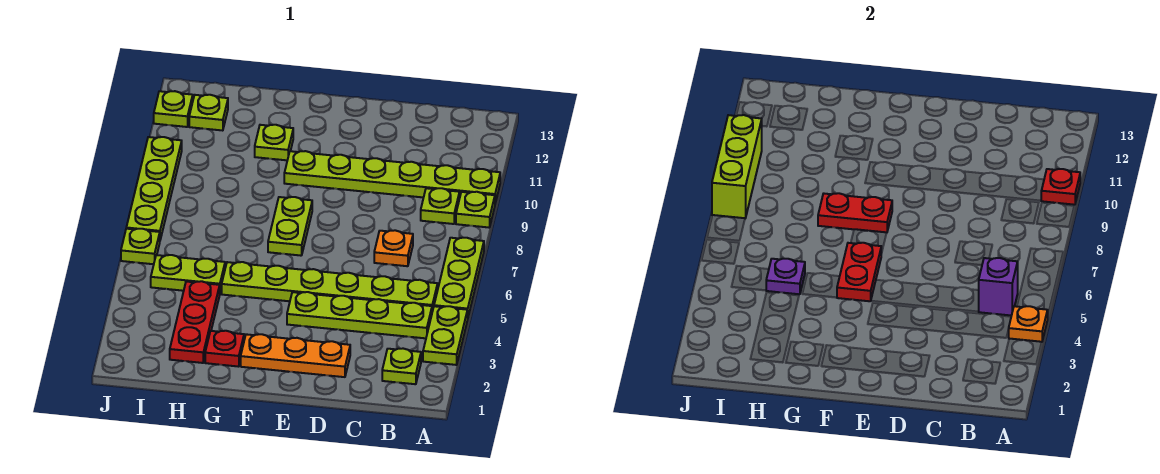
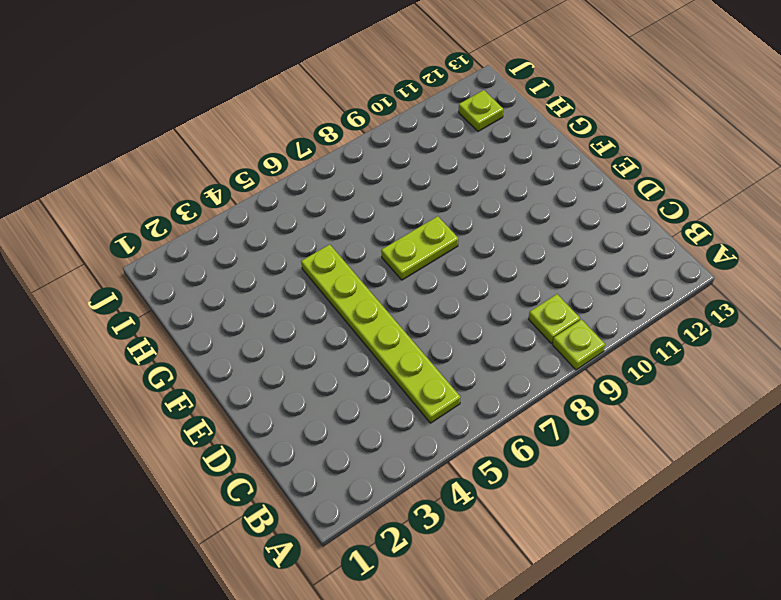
none -> lime 1x2 plate [423,306,468,365]
none -> lime 1x3 plate [434,238,484,316]
none -> lime 1x6 plate [284,151,500,203]

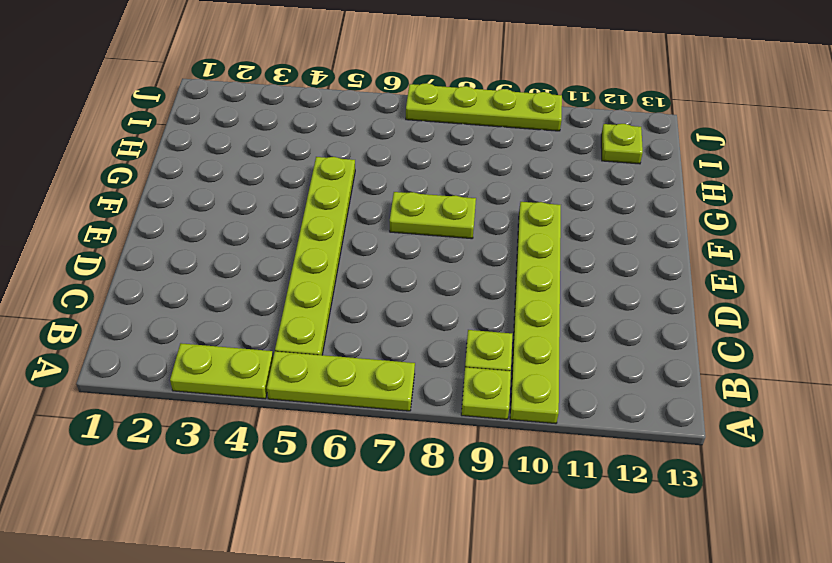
none -> lime 1x1 plate [382,349,421,384]
none -> lime 1x4 plate [287,292,432,338]
none -> orange 1x1 plate [374,230,413,266]

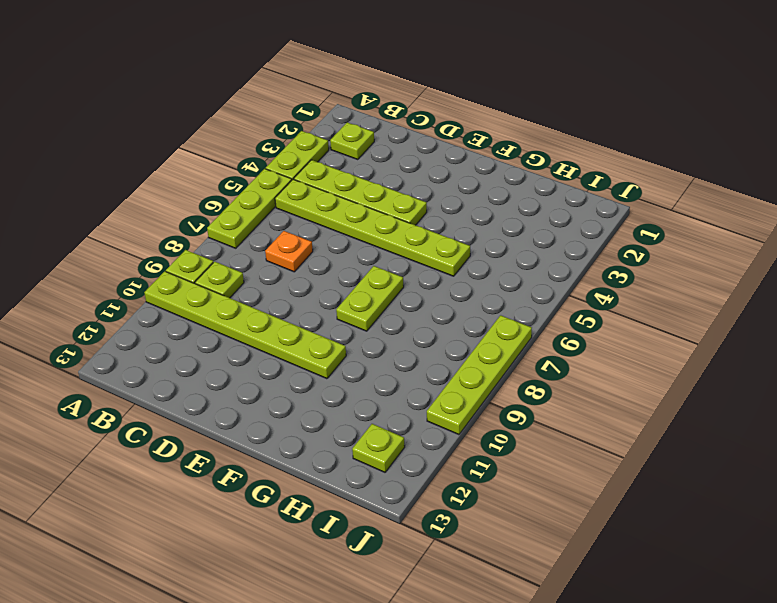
none -> orange 1x3 plate [241,334,350,377]
none -> red 1x1 plate [205,331,244,367]
none -> lime 1x1 plate [255,125,293,160]

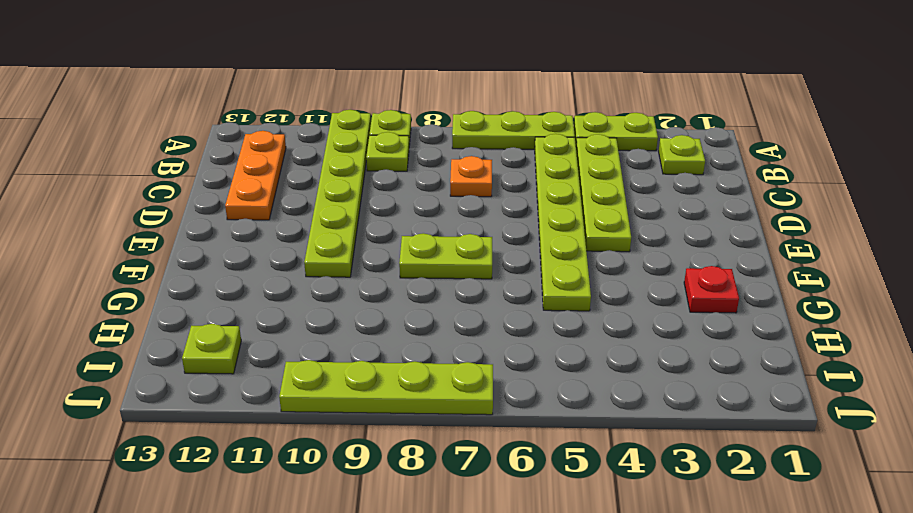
orange 1x3 plate [225,131,286,220] -> orange 1x3 plate moved to [241,334,350,377]
none -> lime 1x1 plate [255,125,293,160]
none -> red 1x3 plate [170,281,220,363]
none -> lime 1x2 plate [151,255,225,292]

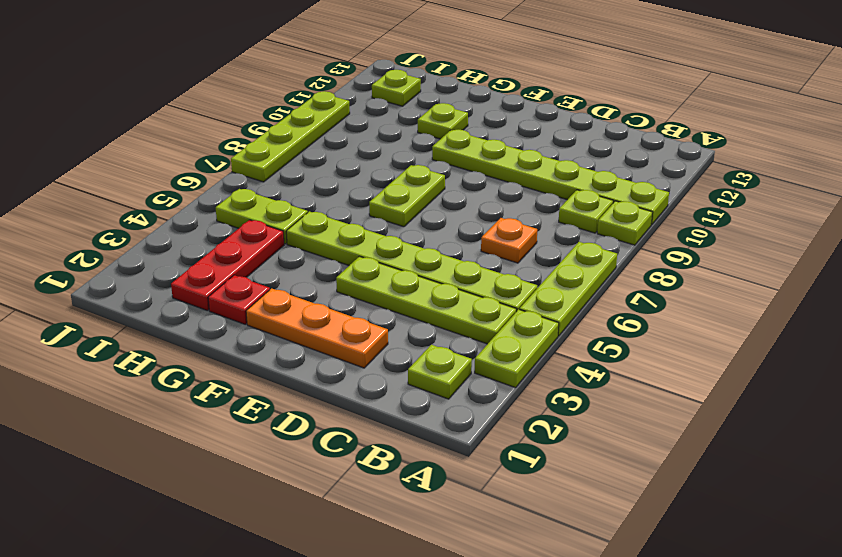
none -> lime 1x1 plate [121,229,160,264]
none -> lime 1x1 plate [154,91,193,127]
none -> orange 1x1 plate [1008,306,1048,342]

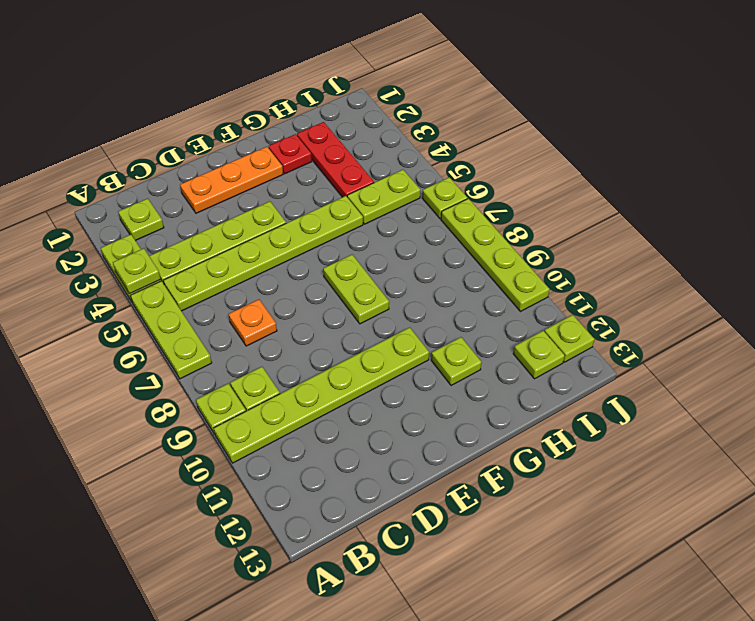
lime 1x1 plate [113,248,161,294] -> orange 1x1 plate [1008,306,1048,342]
none -> red 1x1 plate [1041,169,1080,205]
none -> purple 1x1 brick [979,258,1018,316]
none -> red 1x2 plate [837,243,881,301]

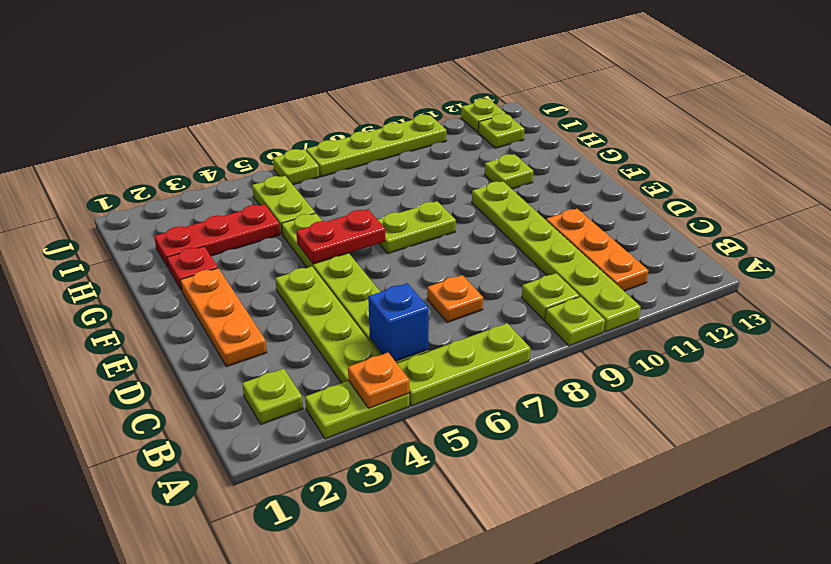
blue 1x1 brick [368,283,429,362] -> purple 1x1 brick [979,258,1018,316]
orange 1x3 plate [546,209,648,291] -> none
none -> red 1x1 plate [1041,169,1080,205]
none -> red 1x2 plate [818,193,892,232]
none -> purple 1x1 plate [766,259,805,294]

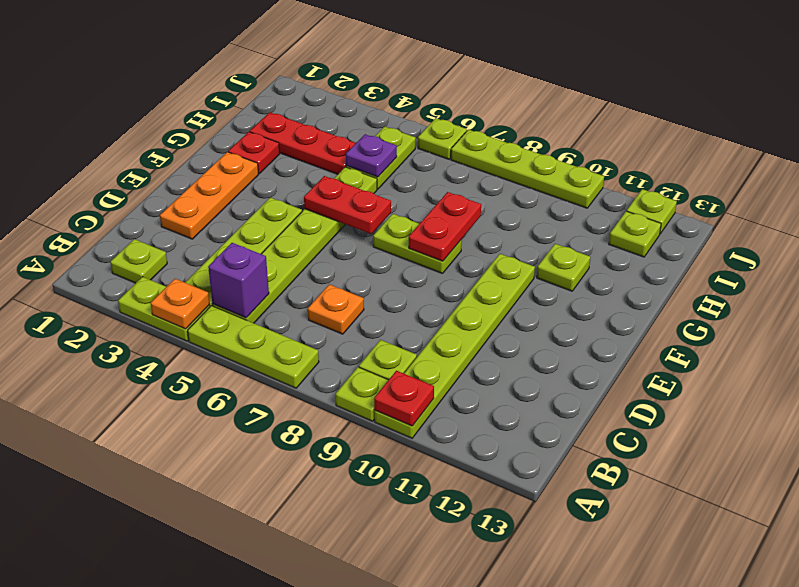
none -> lime 1x3 brick [712,115,762,218]

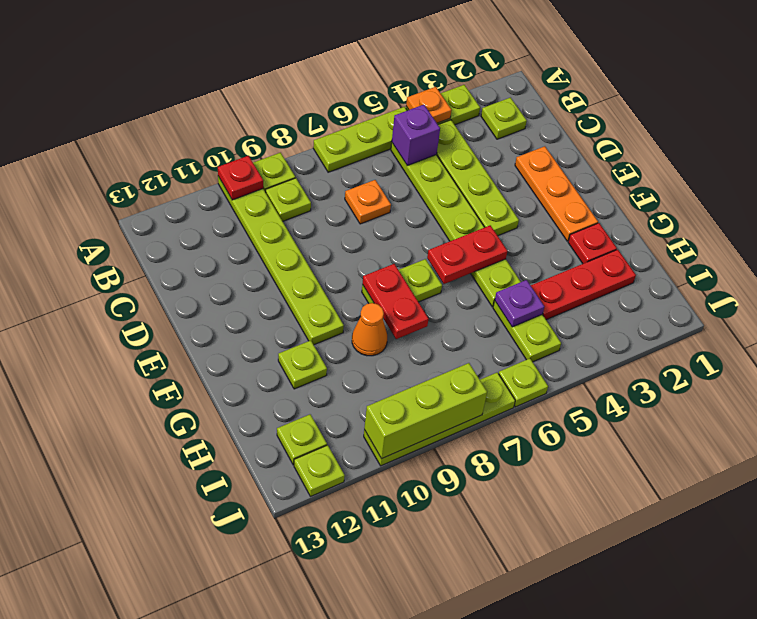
orange 1x1 cone [352,303,387,356] -> none

